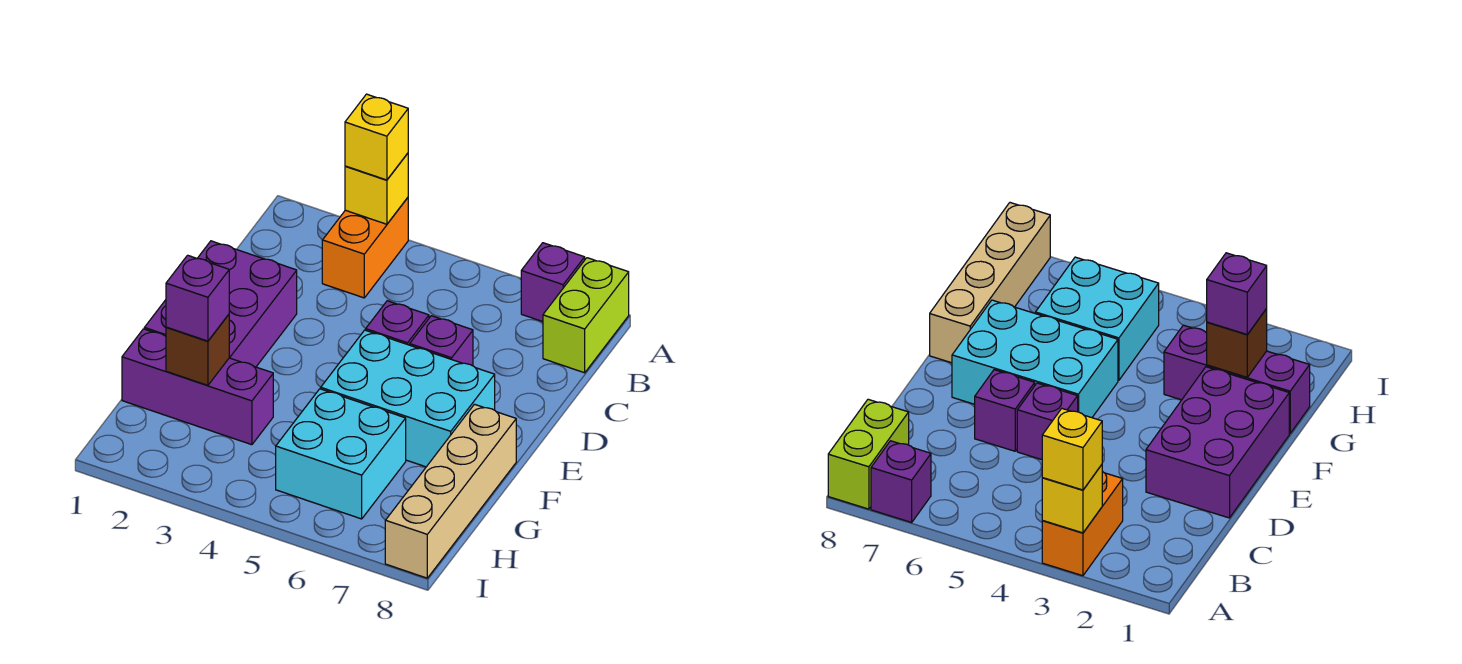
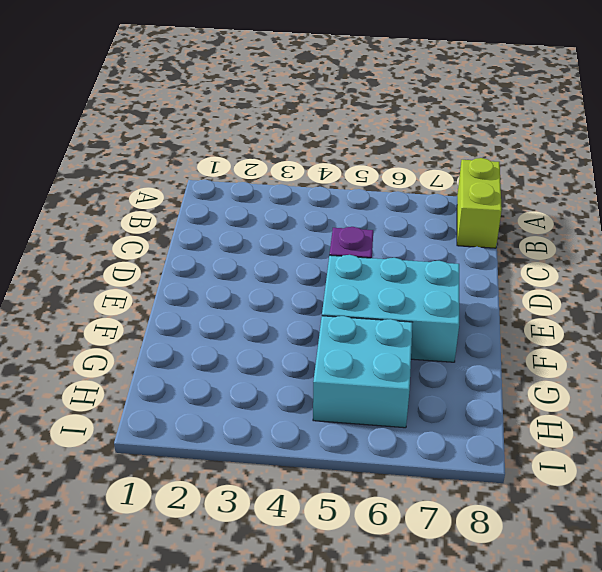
none -> orange 1x2 brick [322,198,408,298]
none -> purple 1x1 brick [521,243,585,322]
none -> purple 2x3 brick [144,241,297,367]

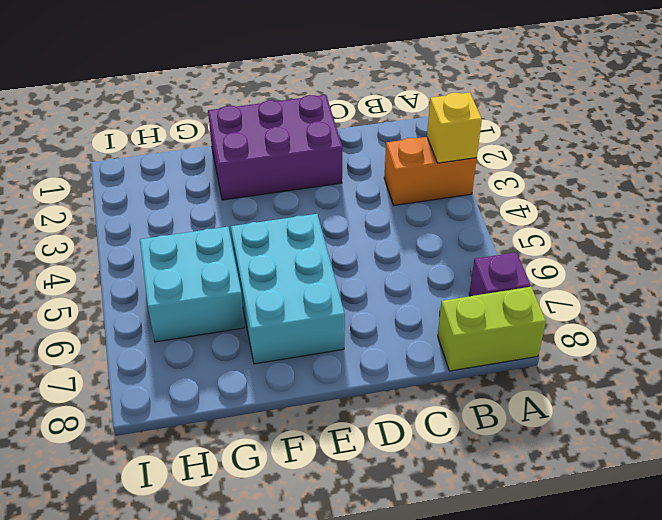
none -> purple 1x1 brick [366,301,429,345]
none -> purple 1x1 brick [410,316,473,366]
none -> tan 1x4 brick [385,404,516,578]

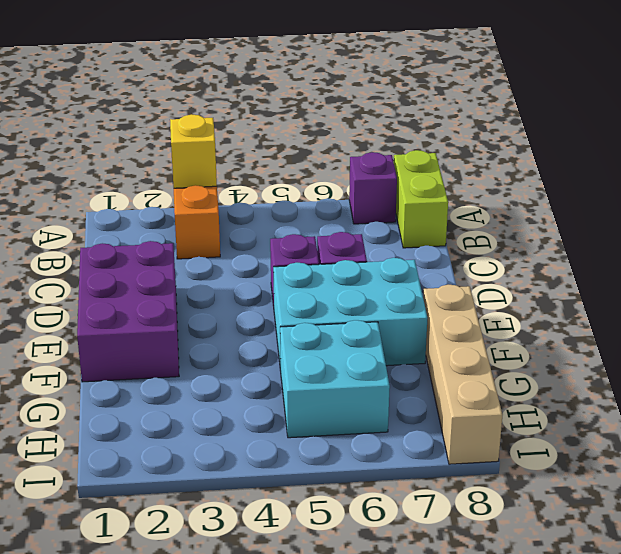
none -> purple 1x3 brick [122,329,273,445]
none -> brown 1x1 brick [166,315,229,385]
none -> yellow 1x1 brick [345,94,408,180]

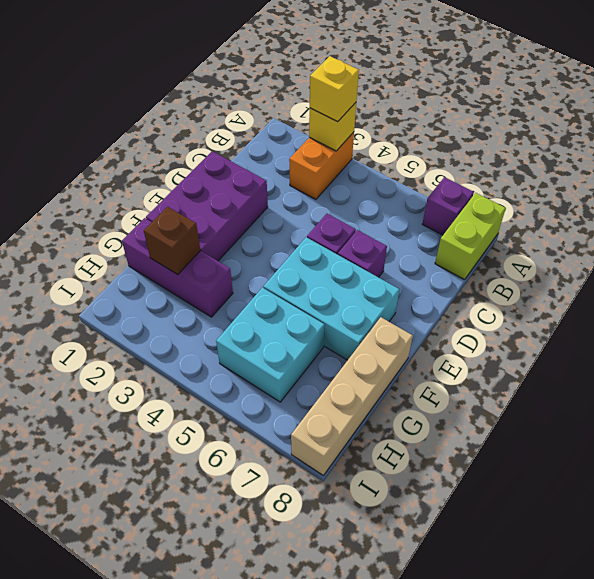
none -> purple 1x1 brick [166,255,229,341]

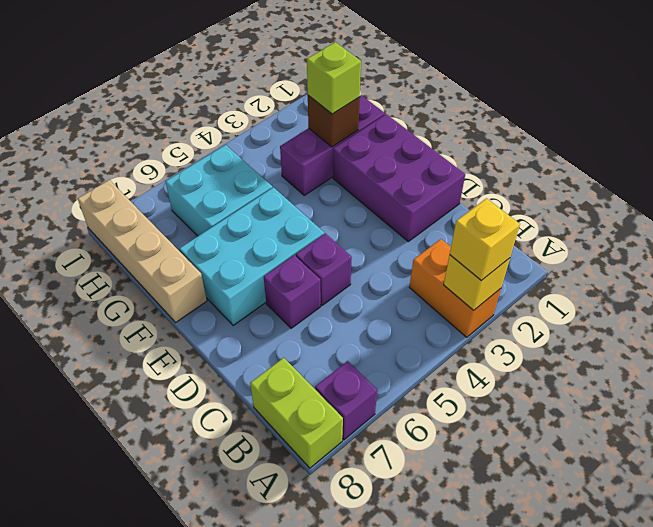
lime 1x1 brick [307,42,361,114] -> purple 1x1 brick [166,255,229,341]

